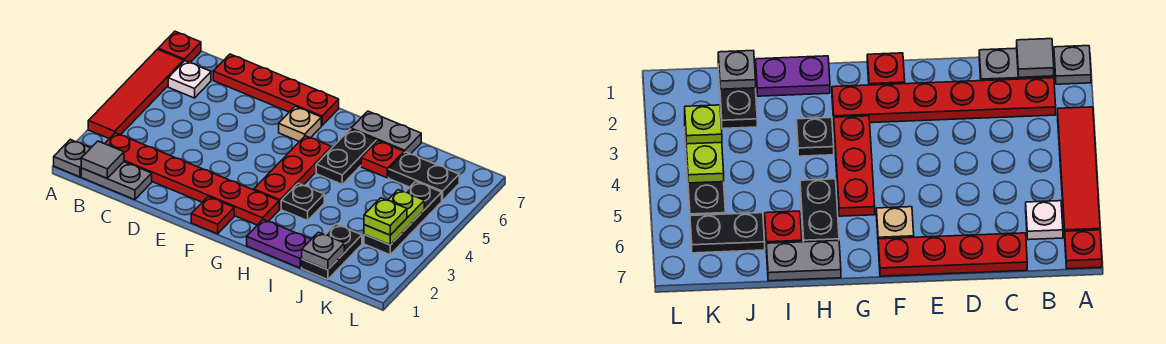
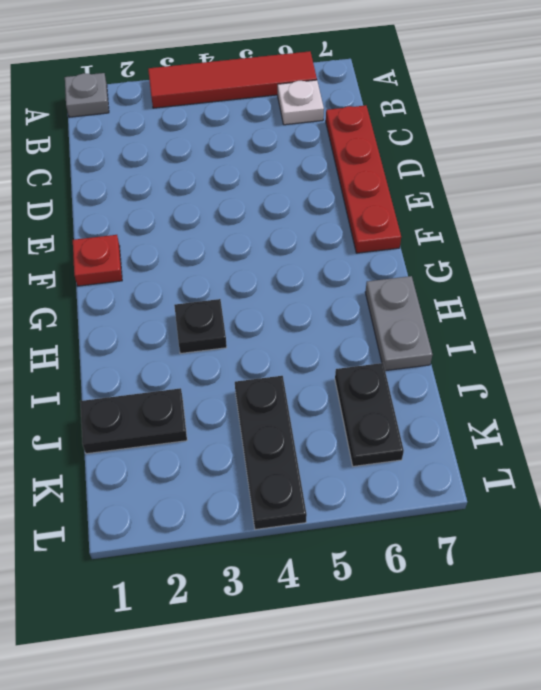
black 1x3 plate [235,376,307,530] -> black 1x3 plate turned to [364,181,442,255]
none -> red 1x1 plate [158,31,201,63]
none -> grey 1x2 plate [81,162,152,200]
none -> red 1x6 plate [105,133,279,225]

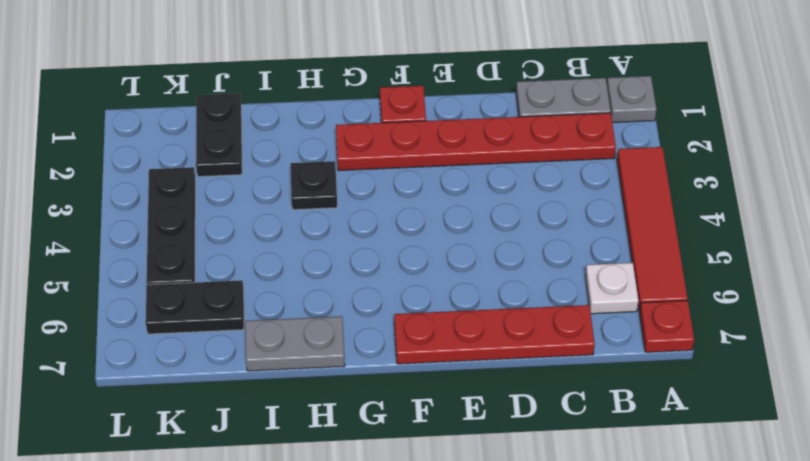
none -> tan 1x1 plate [279,106,321,142]
none -> red 1x3 plate [254,136,332,209]
none -> purple 1x2 plate [247,219,311,268]

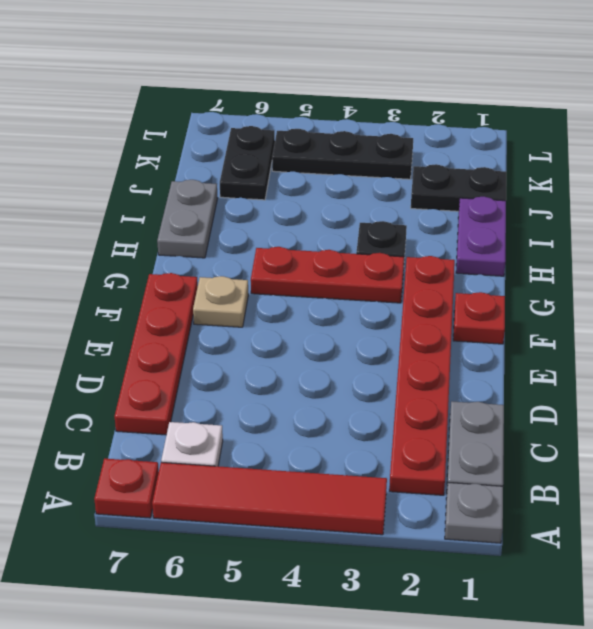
none -> black 1x2 plate [316,129,377,184]
none -> red 1x1 plate [361,141,404,178]
none -> grey 1x1 tile [81,141,124,178]

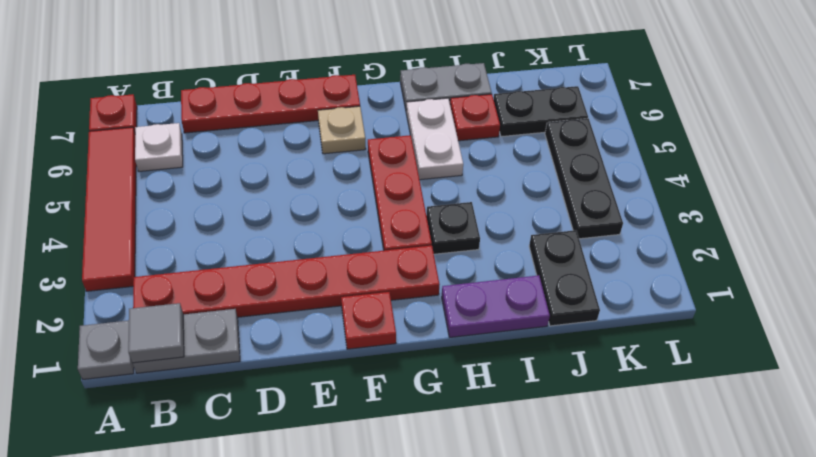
white 1x2 plate [406,98,463,180] -> black 1x2 plate [316,129,377,184]
none -> grey 1x1 plate [302,232,344,270]
none -> lime 1x2 plate [364,190,424,245]
none -> lime 1x1 plate [364,198,407,235]

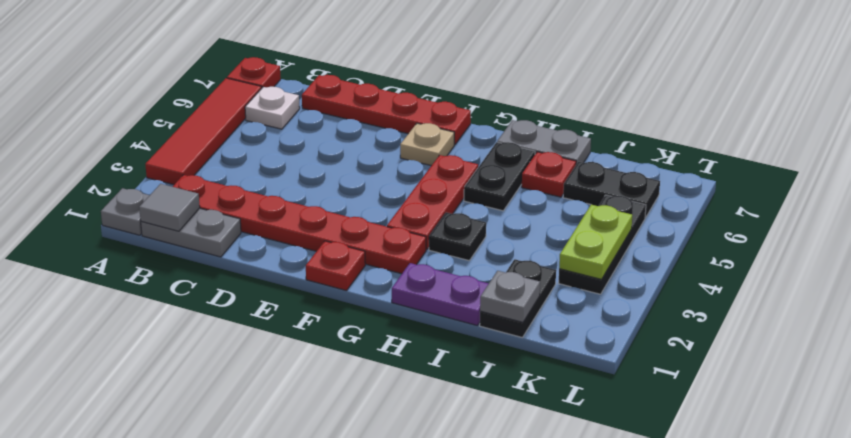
none -> lime 1x1 plate [364,198,407,235]

